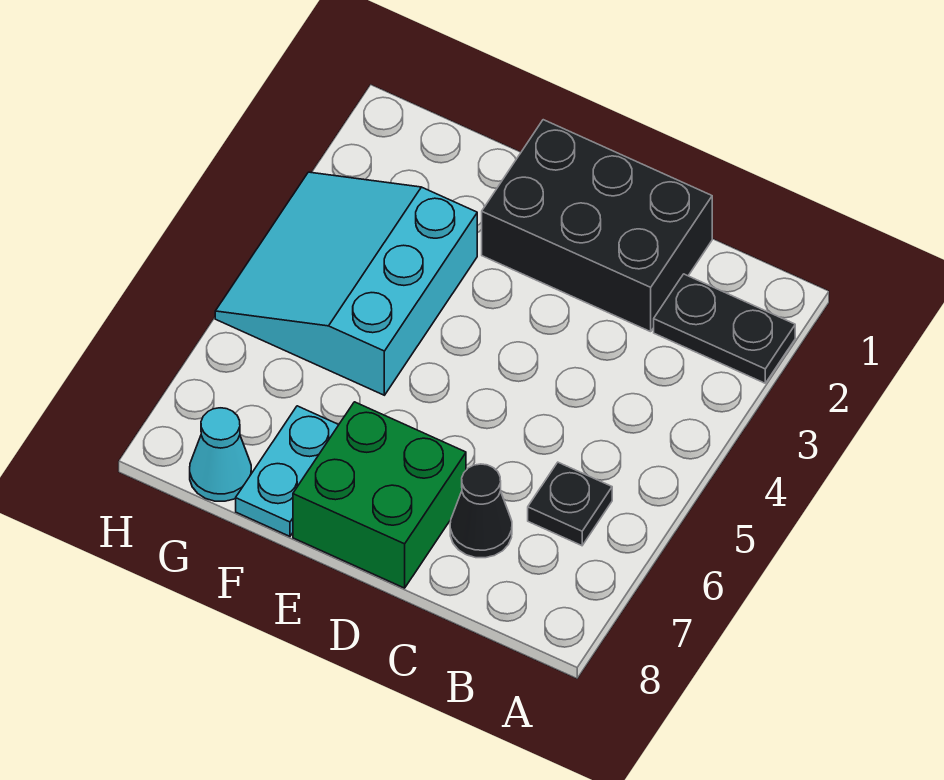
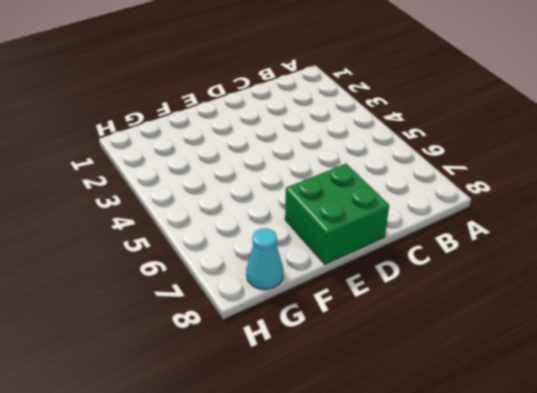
none -> black 1x2 plate [654,274,795,383]
none -> black 1x1 plate [528,462,612,546]

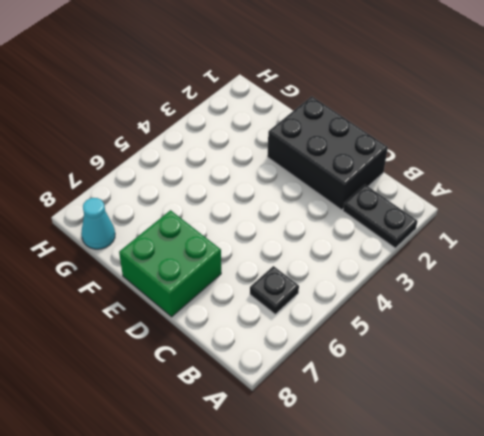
none -> black 1x1 cone [450,464,512,558]
none -> cyan 3x3 slope [215,172,477,395]

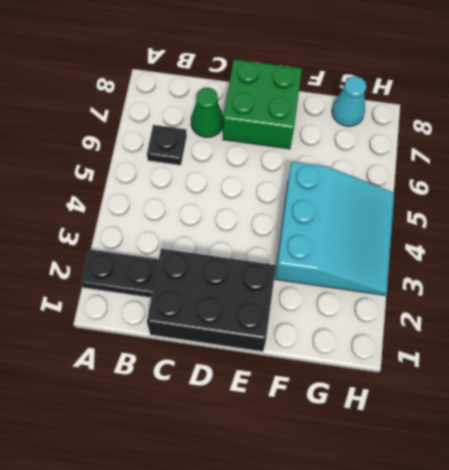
green 1x1 cone [191,87,224,137] -> black 1x1 cone [450,464,512,558]
none -> cyan 1x2 plate [236,406,339,536]

